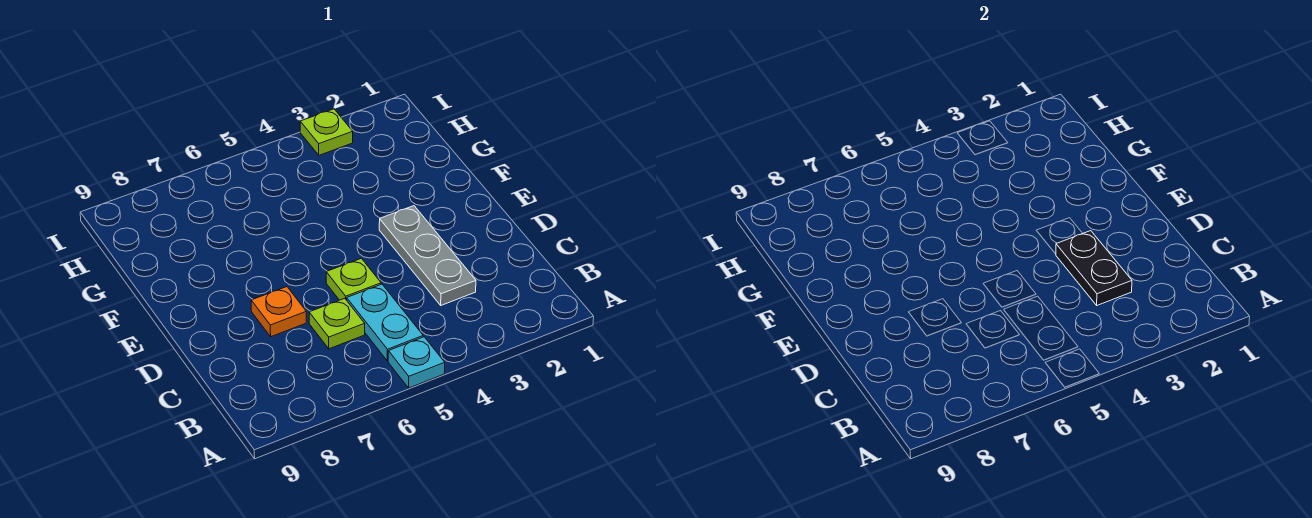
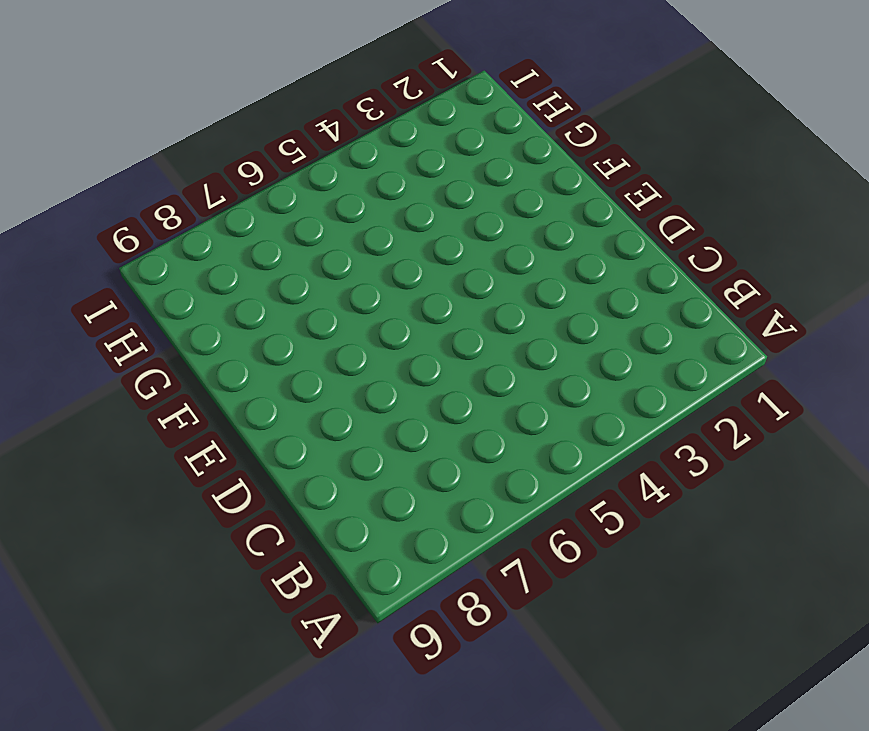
none -> cyan 1x1 plate [388,337,445,388]
none -> cyan 1x2 plate [347,284,423,361]

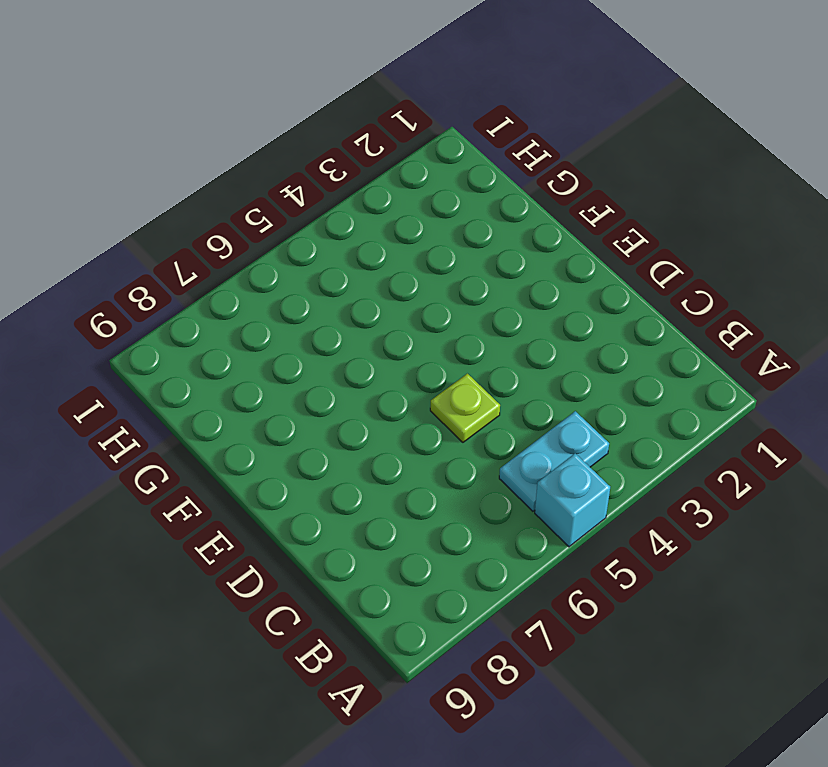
cyan 1x1 brick [535,453,610,547] -> cyan 1x1 plate [388,337,445,388]
cyan 1x2 plate [499,411,609,511] -> cyan 1x2 plate turned to [347,284,423,361]
none -> grey 1x3 plate [379,206,476,305]
none -> lime 1x1 plate [309,298,365,349]

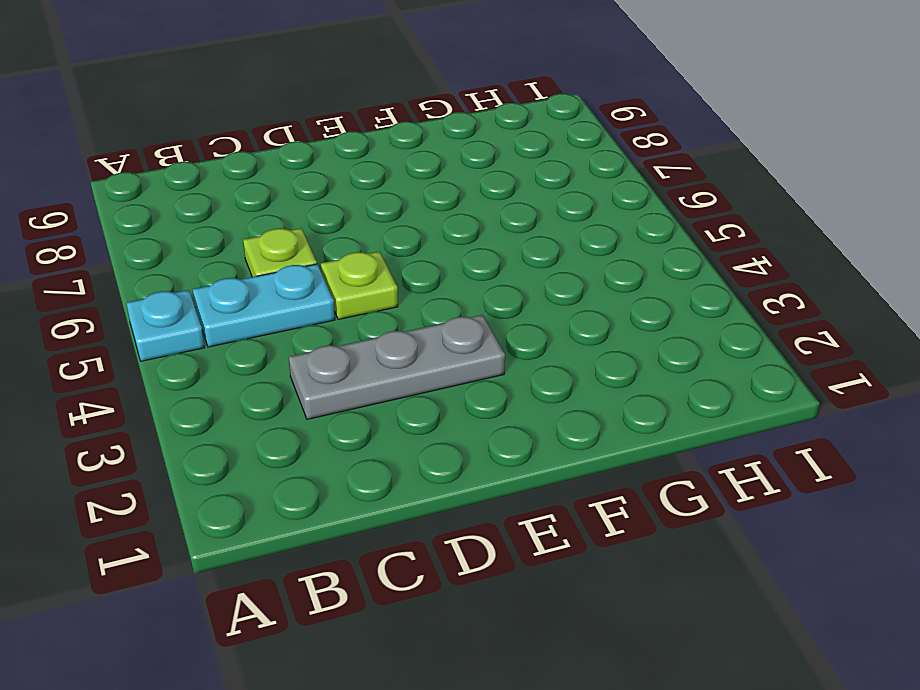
none -> orange 1x1 plate [251,287,306,337]
none -> lime 1x1 plate [300,109,353,155]

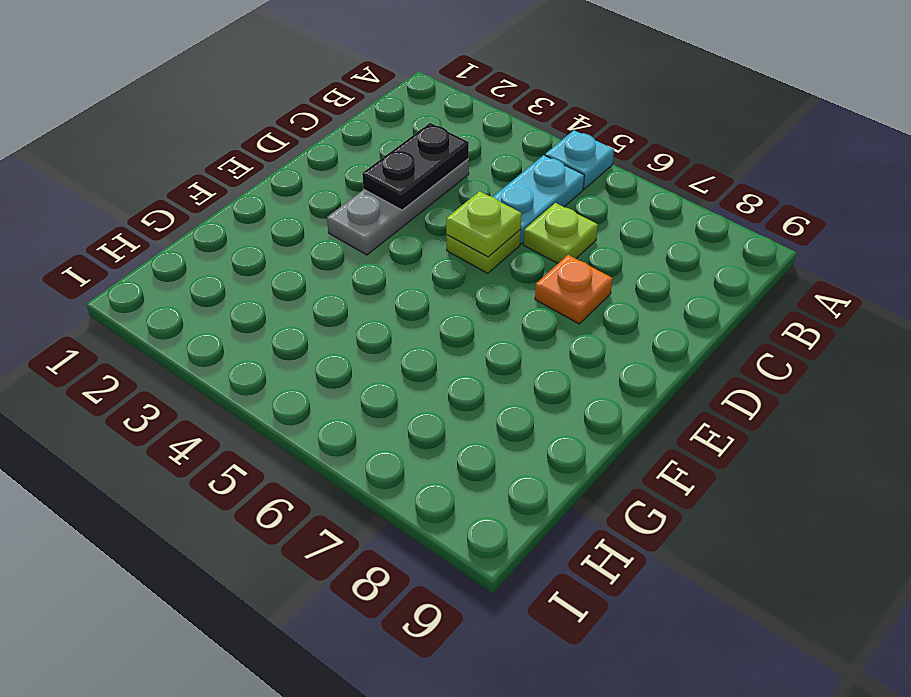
lime 1x1 plate [446,191,521,257] -> lime 1x1 plate moved to [300,109,353,155]

